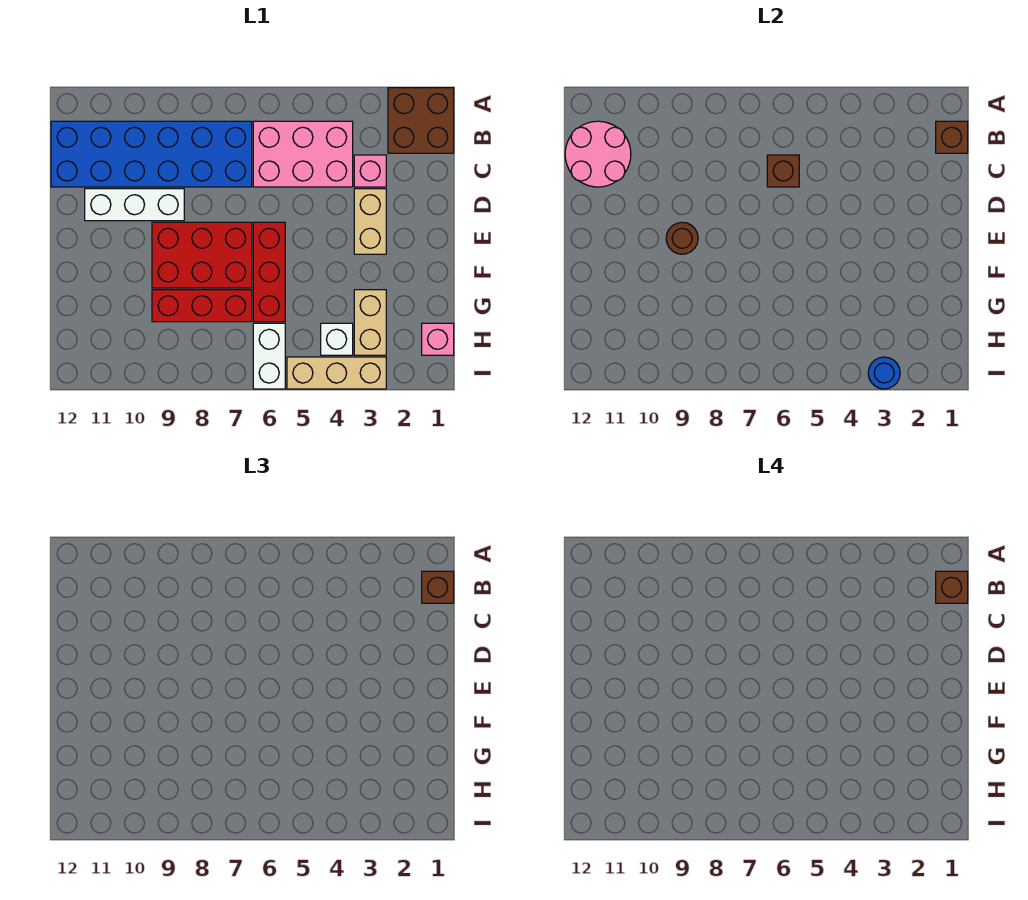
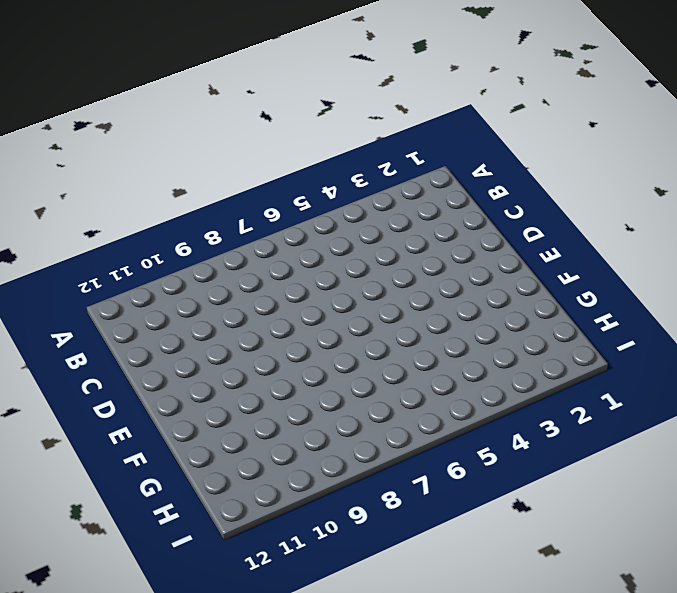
none -> brown 2x2 brick [388,88,454,153]
none -> pink 2x3 brick [253,121,353,187]
none -> blue 2x6 brick [51,121,252,187]

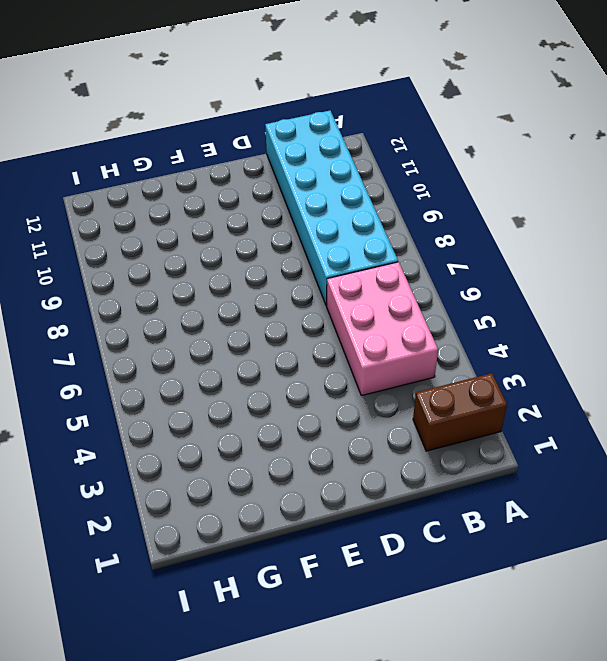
brown 1x2 brick [413,373,507,451] -> brown 2x2 brick [388,88,454,153]
cyan 2x6 brick [265,111,398,306] -> blue 2x6 brick [51,121,252,187]
none -> pink 1x1 brick [354,155,386,187]
none -> tan 1x2 brick [354,189,386,254]
none -> white 1x3 brick [85,189,184,221]

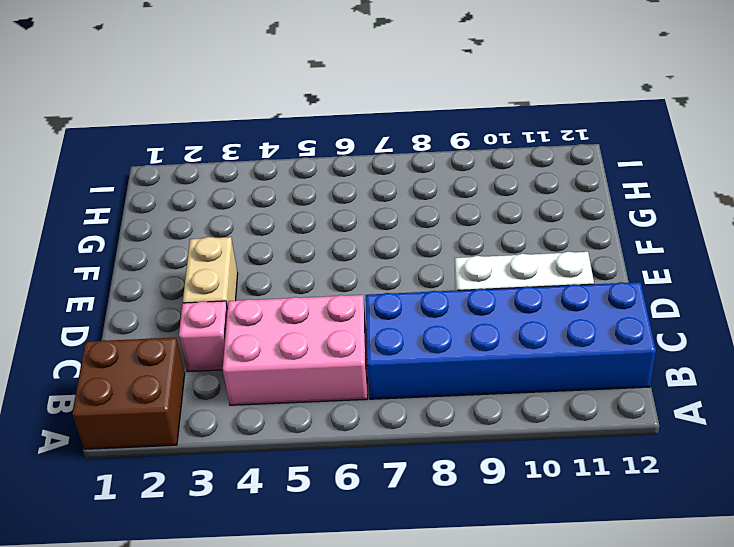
none -> red 1x3 brick [253,222,285,322]
none -> red 2x3 brick [152,222,252,288]
none -> tan 1x2 brick [354,290,386,355]

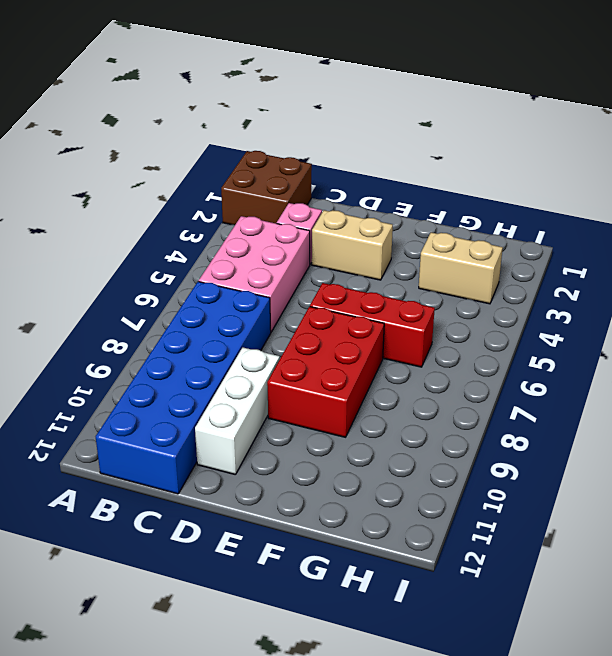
none -> red 1x3 brick [152,290,252,322]
none -> pink 1x1 brick [422,323,454,355]
none -> white 1x1 brick [321,323,353,355]

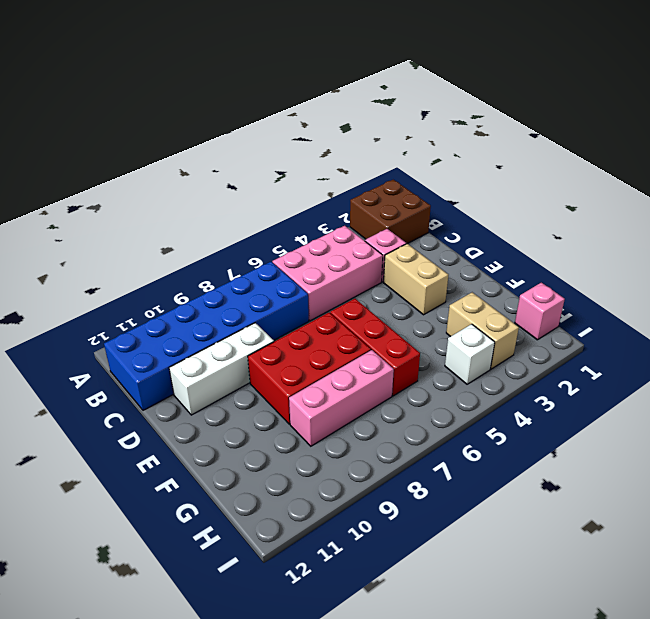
pink 1x3 brick [289,350,394,446] -> red 1x3 brick [152,290,252,322]
none -> white 1x2 brick [253,323,285,389]
none -> tan 1x3 brick [287,357,386,389]
none -> brown 1x1 brick [936,121,968,153]

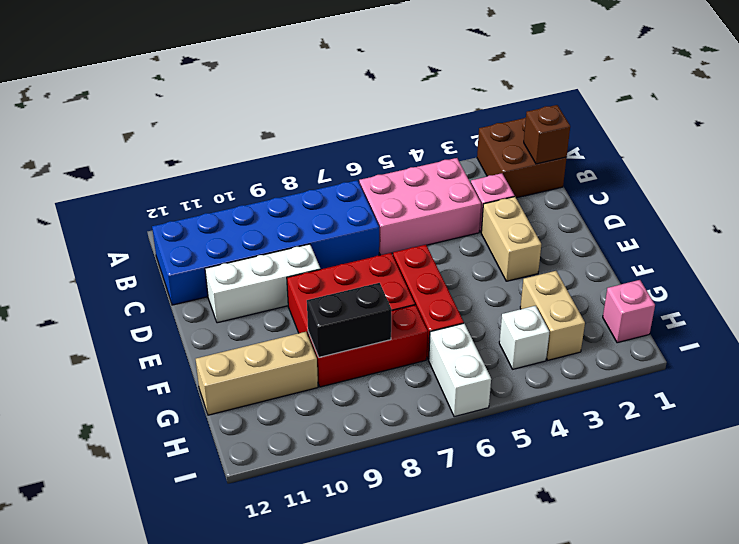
black 1x2 brick [307,283,392,357] -> none
tan 1x3 brick [196,332,318,415] -> tan 1x3 brick moved to [287,357,386,389]
none -> pink 2x2 round brick [565,121,631,187]
none -> brown 1x1 brick [767,155,799,187]
none -> brown 1x1 round brick [666,222,698,254]

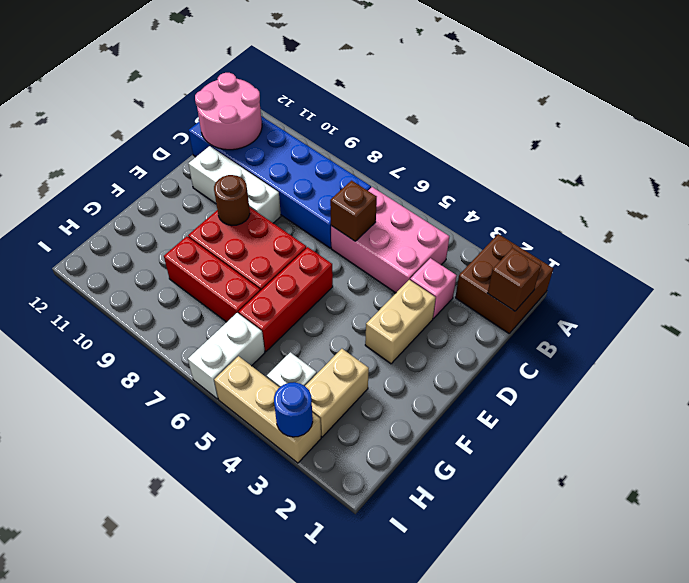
none -> pink 1x1 brick [422,323,454,355]
none -> brown 1x1 brick [422,571,454,603]
none -> brown 1x1 brick [936,571,968,603]

